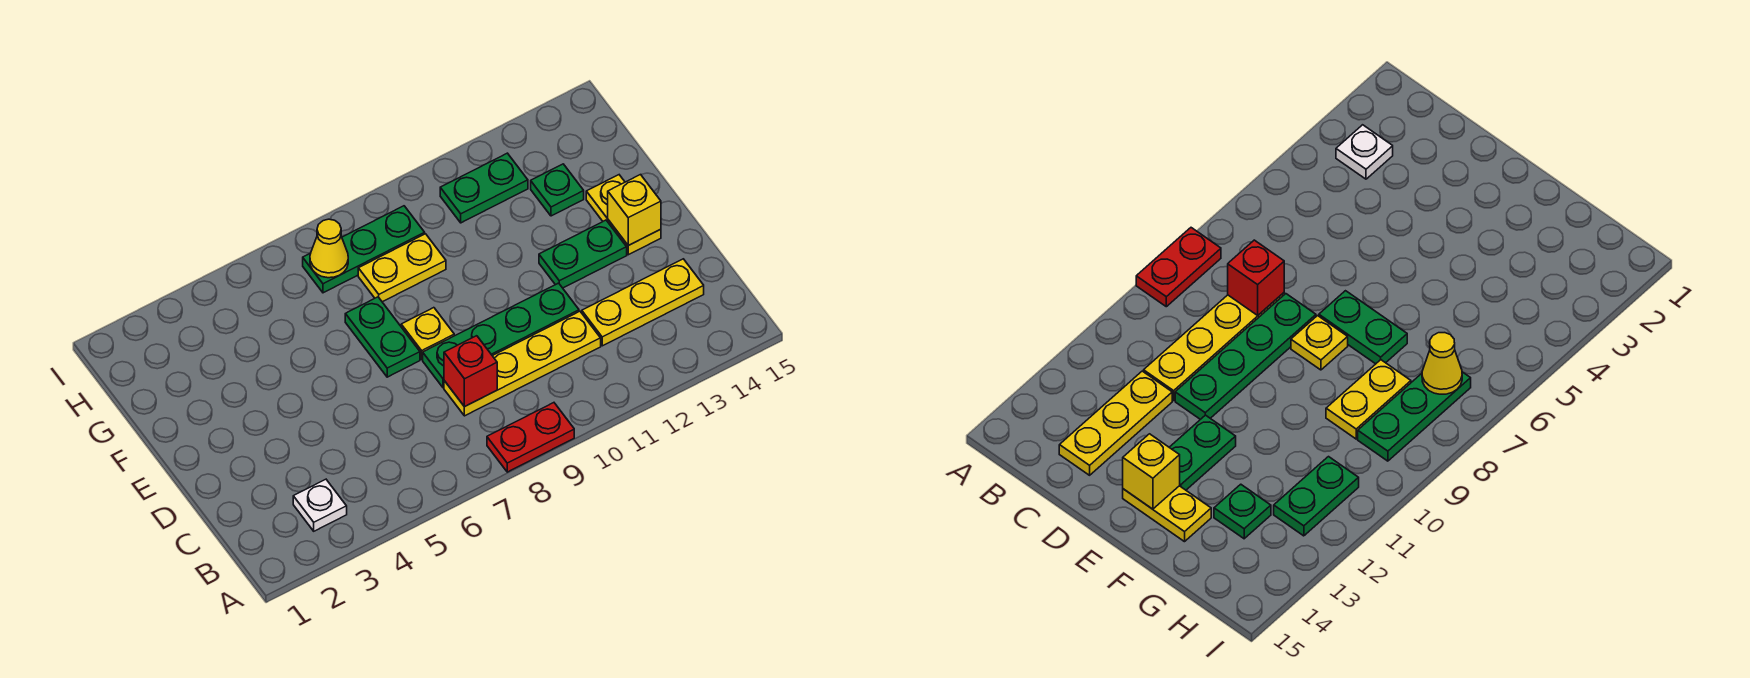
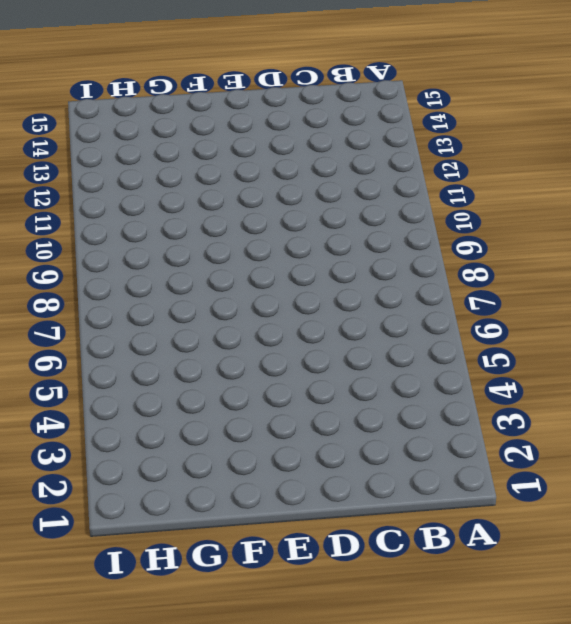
none -> red 1x2 plate [487,403,574,472]
none -> white 1x1 plate [293,479,347,531]
none -> yellow 1x4 plate [444,311,601,416]

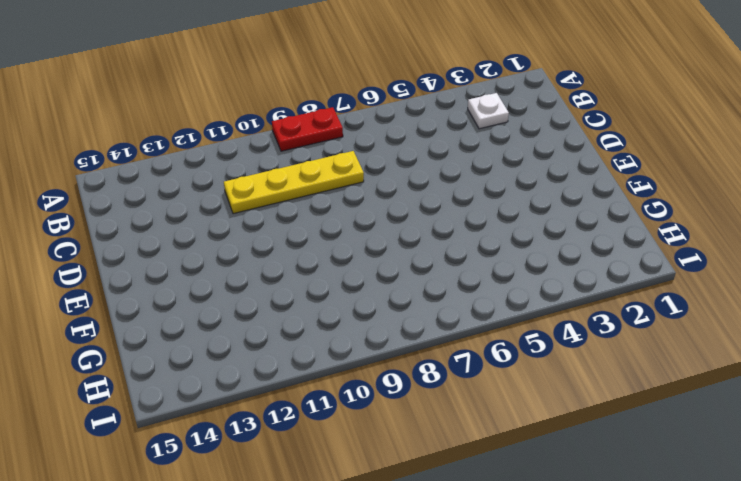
none -> yellow 1x3 plate [582,259,704,346]
none -> green 1x4 plate [423,283,579,388]
none -> green 1x2 plate [345,297,420,377]

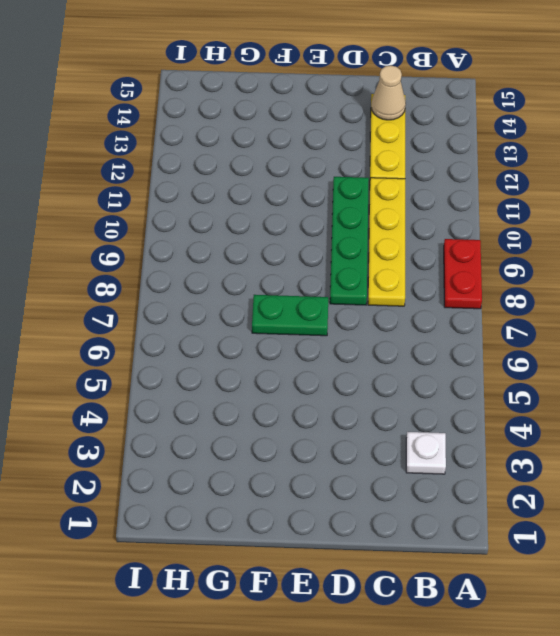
tan 1x1 cone [371,65,406,120] -> none
none -> yellow 1x1 plate [401,308,454,359]
none -> green 1x2 plate [539,220,627,288]
none -> yellow 1x2 plate [586,175,661,255]

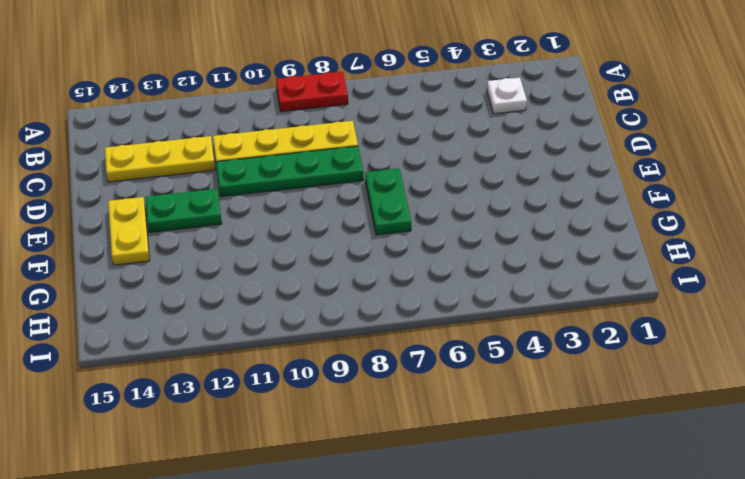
none -> yellow 1x1 plate [401,308,454,359]
none -> yellow 1x2 plate [358,234,446,302]
none -> green 1x1 plate [531,164,584,216]

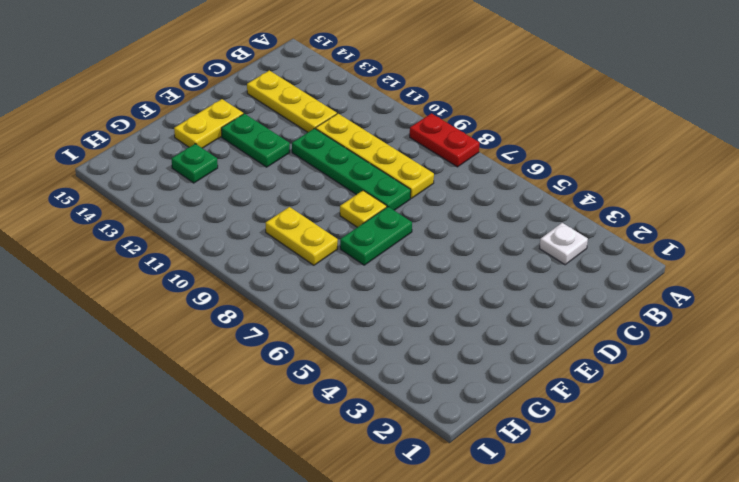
none -> green 1x3 plate [303,206,425,293]
none -> green 1x2 plate [440,153,528,223]
none -> red 1x1 brick [444,336,497,407]

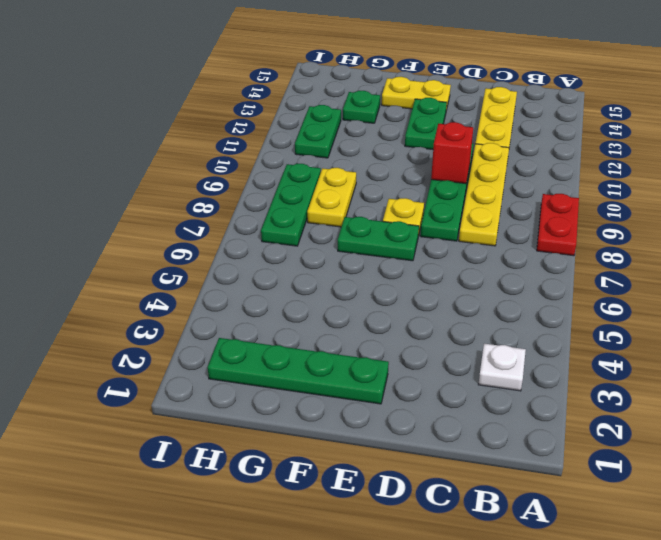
red 1x1 brick [431,122,473,184] -> red 1x1 brick moved to [444,336,497,407]
green 1x4 plate [208,338,389,404] -> none
none -> yellow 1x1 brick [608,175,661,245]
none -> yellow 1x1 cone [310,219,348,278]

